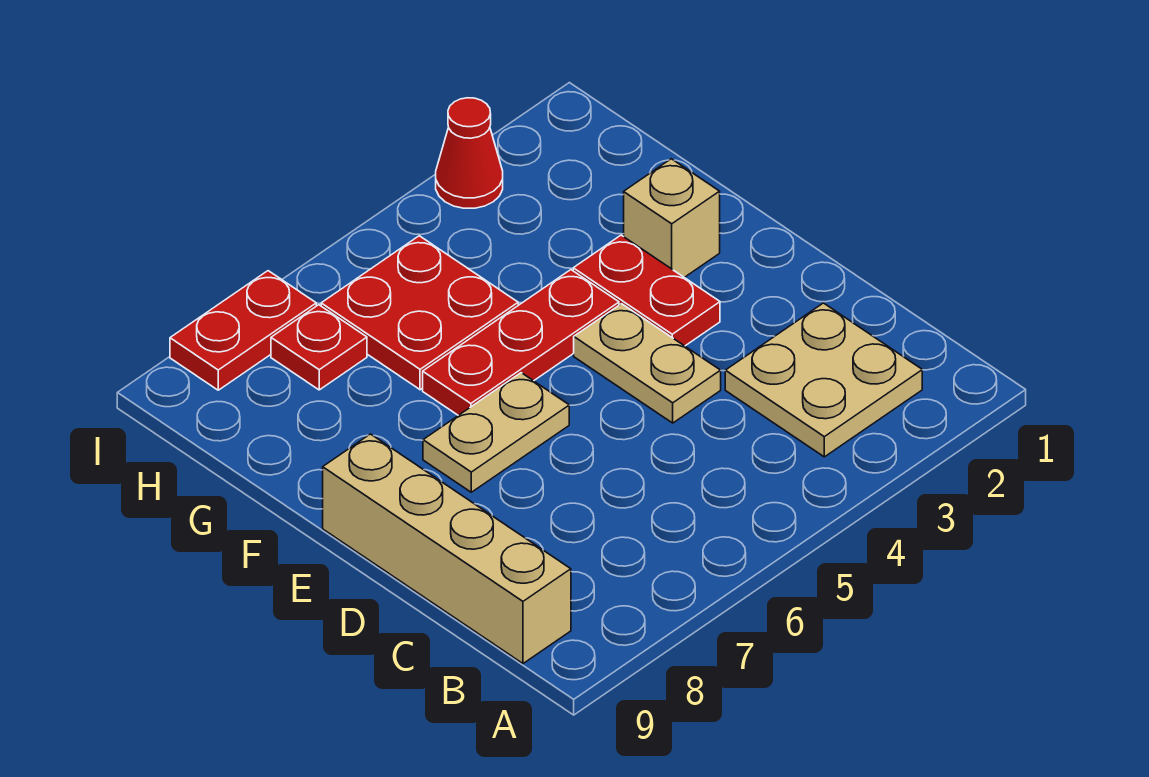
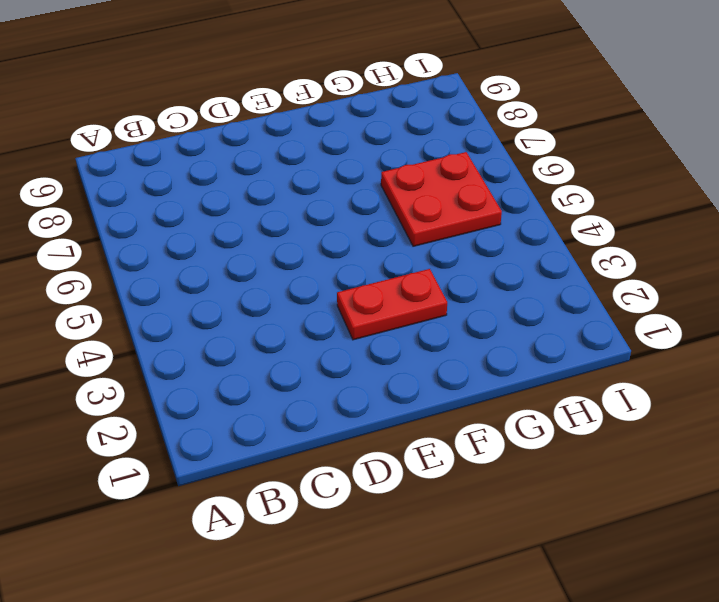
none -> tan 2x2 plate [725,303,922,457]
none -> tan 1x4 brick [323,434,571,663]

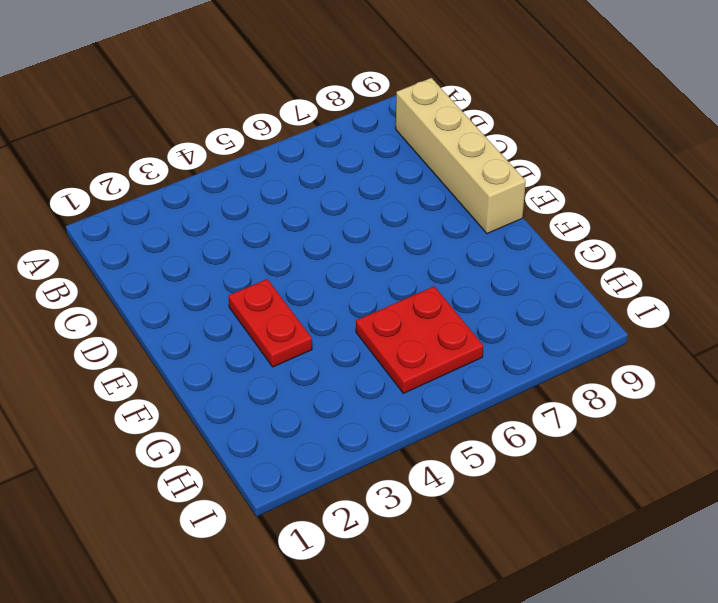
none -> tan 2x2 plate [725,303,922,457]
none -> tan 1x2 plate [574,304,721,423]

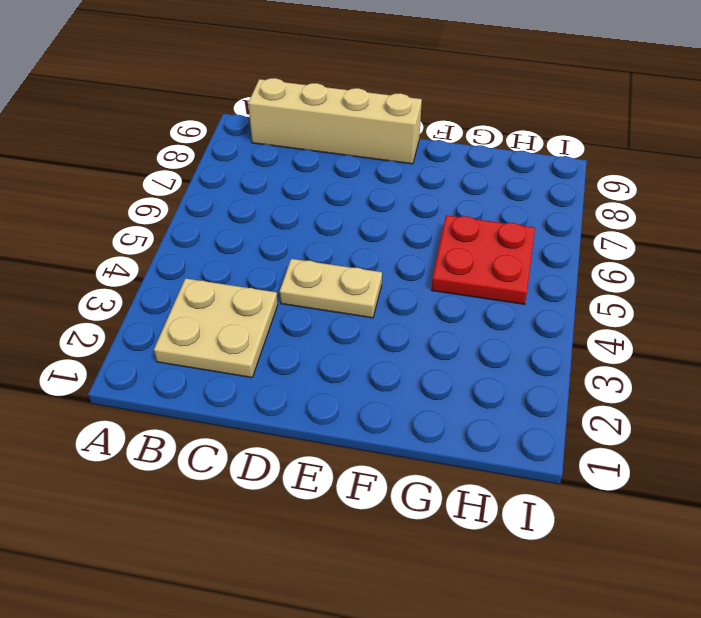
none -> red 1x2 plate [573,235,720,346]
none -> tan 1x2 plate [423,373,569,492]

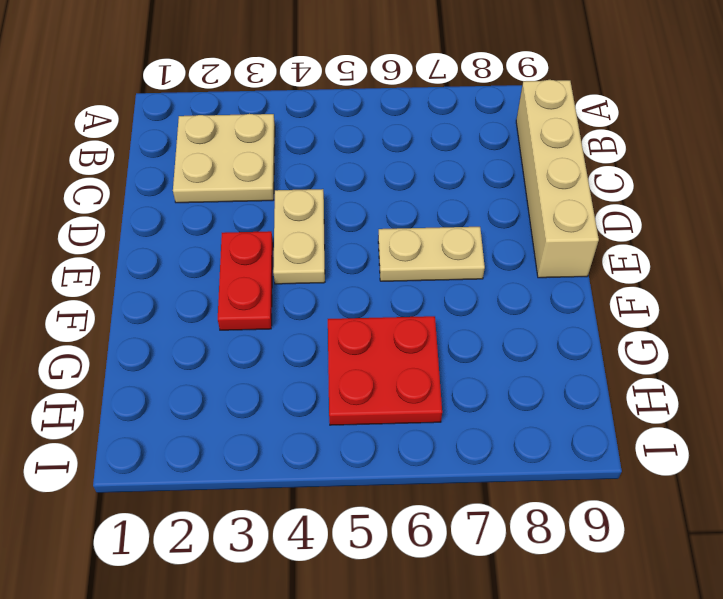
none -> tan 1x1 brick [624,159,720,277]
none -> red 1x3 plate [423,270,619,415]

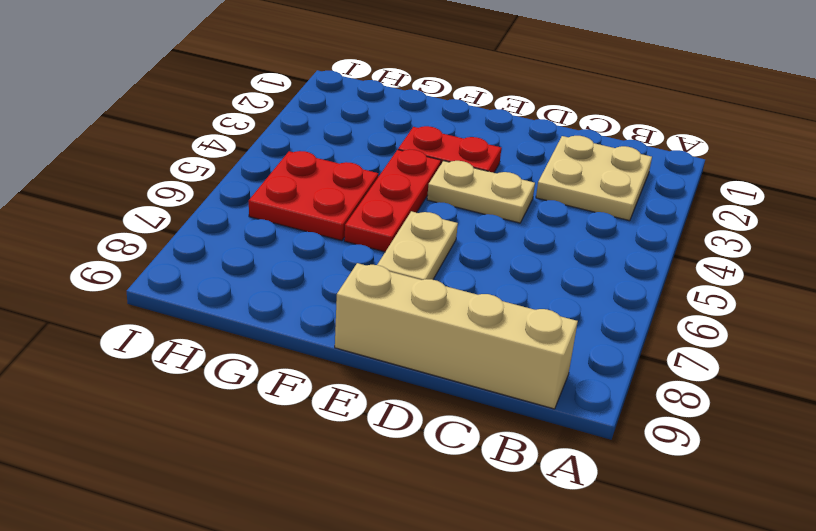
none -> tan 1x1 brick [624,159,720,277]
none -> red 1x1 plate [271,305,367,390]

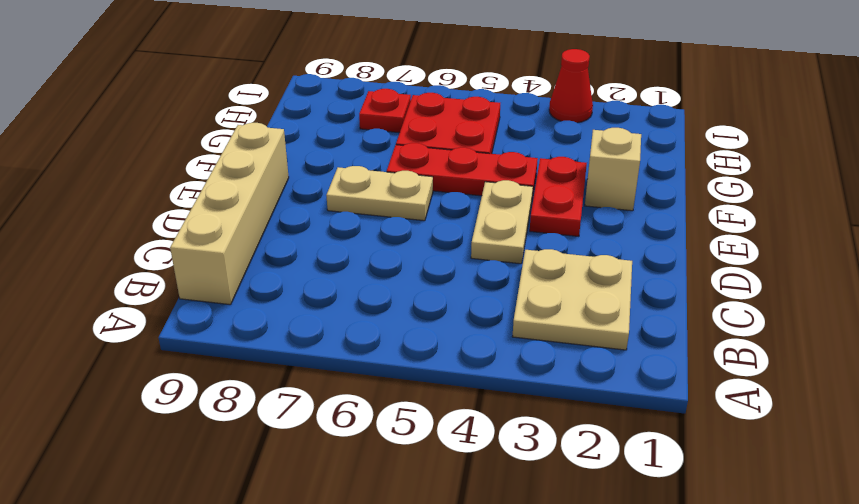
none -> red 1x2 plate [170,271,316,390]

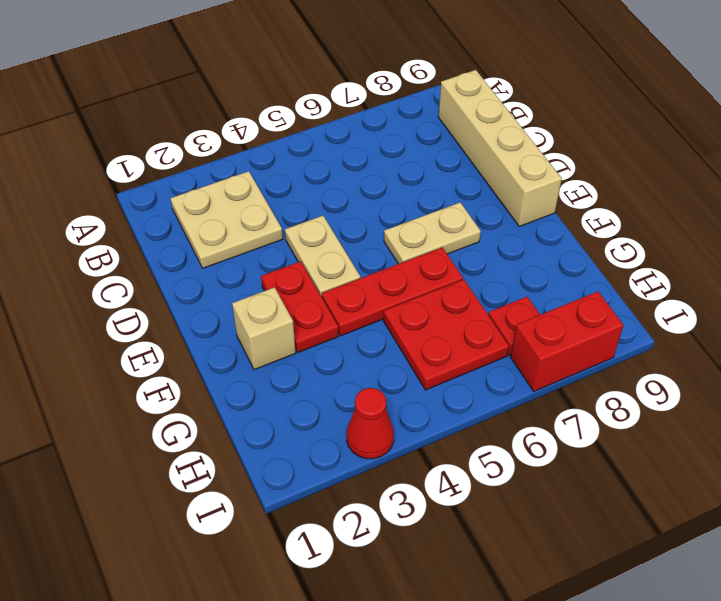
red 1x2 brick [511,292,624,391] -> red 1x2 plate [170,271,316,390]

